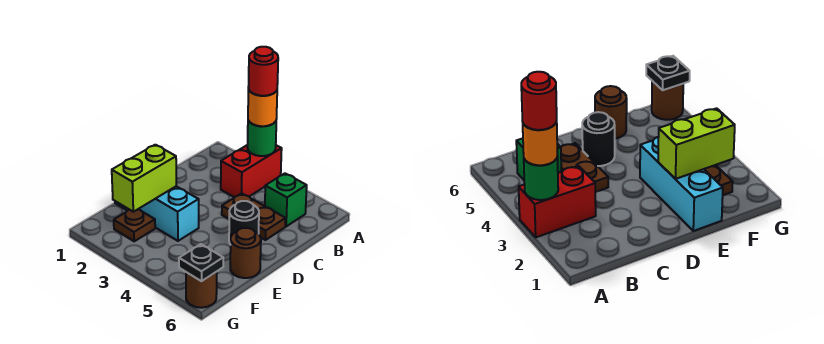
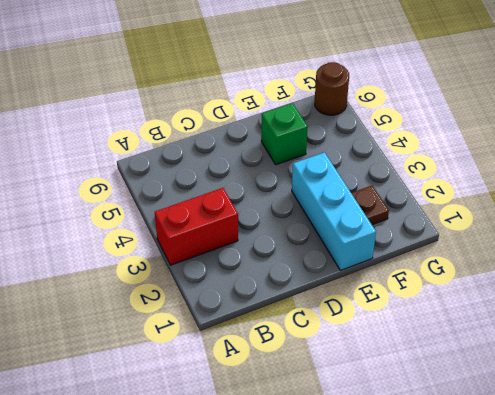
green 1x1 brick [261,103,308,165] -> green 1x1 brick moved to [265,173,307,226]
none -> brown 1x2 plate [222,193,285,240]
none -> black 1x1 round brick [229,201,259,245]
none -> brown 1x1 round brick [230,228,261,278]

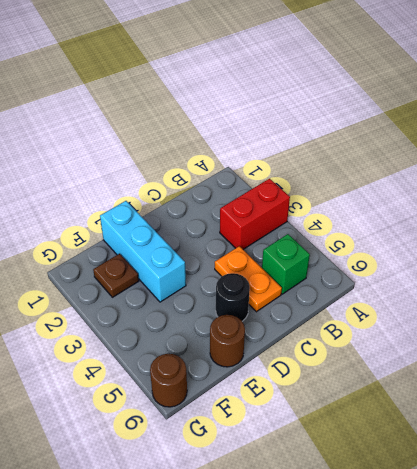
orange 1x2 plate [215,246,282,312] -> brown 1x2 plate [222,193,285,240]
none -> green 1x1 round brick [247,120,276,156]
none -> lime 1x2 brick [112,145,176,212]
none -> black 1x1 plate [179,244,223,281]

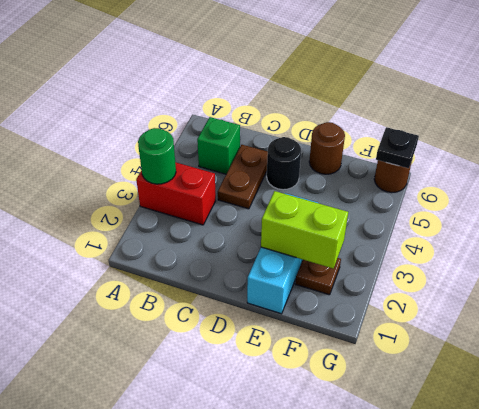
none -> orange 1x1 round brick [248,88,277,126]
none -> red 1x1 round brick [248,47,278,96]

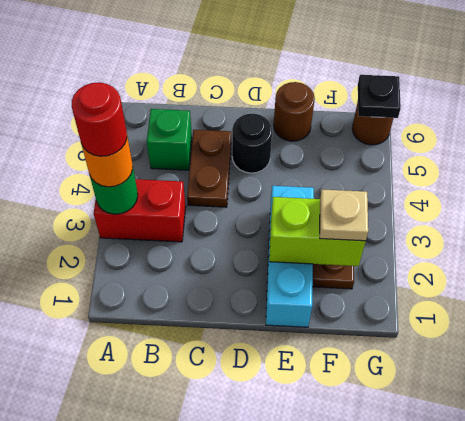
tan 1x1 plate [320,189,368,241] -> none

